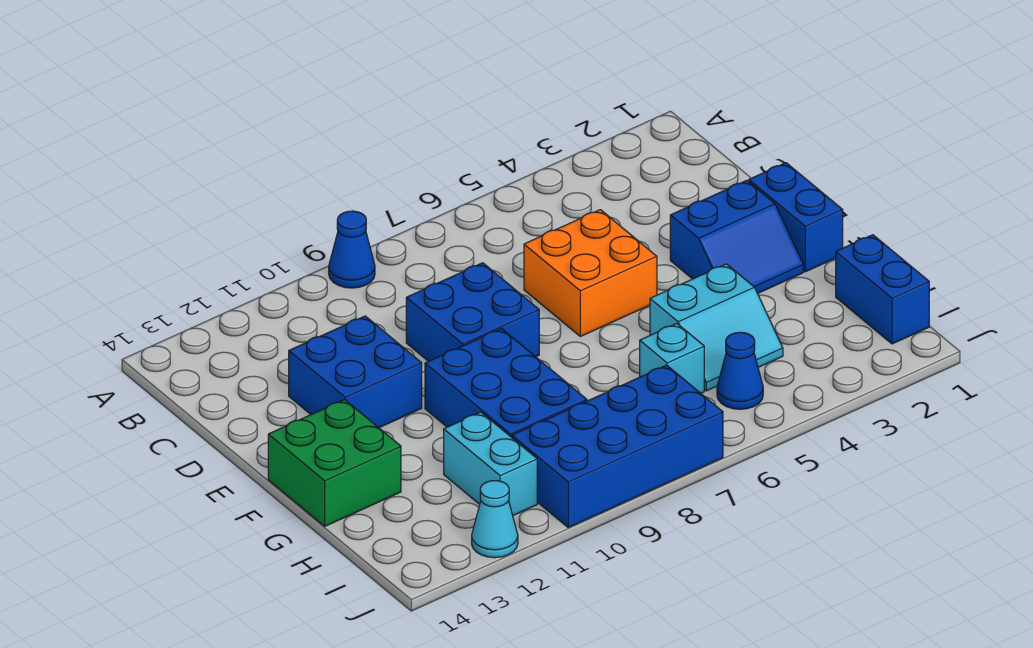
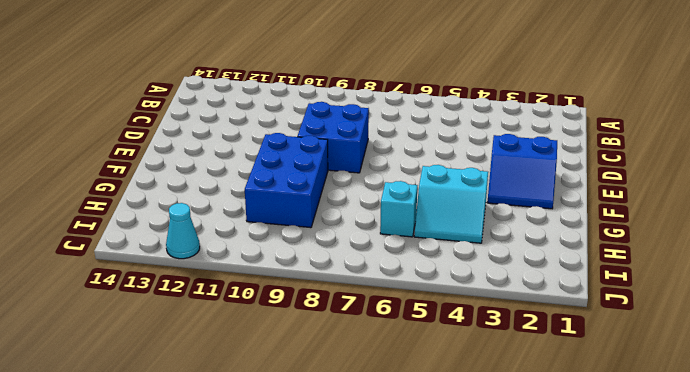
none -> blue 1x1 cone [329,211,375,288]
none -> orange 2x2 brick [524,210,657,336]
none -> blue 2x2 brick [289,316,422,428]

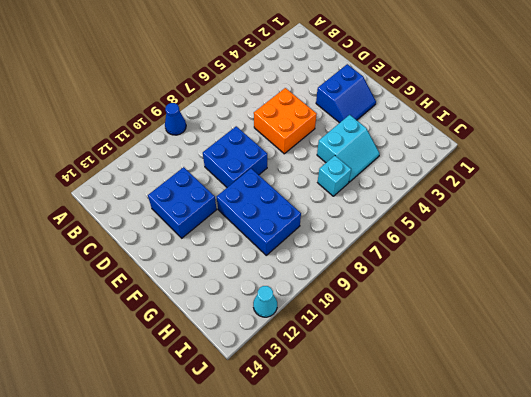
none -> blue 1x2 brick [749,163,843,272]
none -> green 2x2 brick [268,400,401,526]
none -> blue 1x2 brick [836,235,929,344]

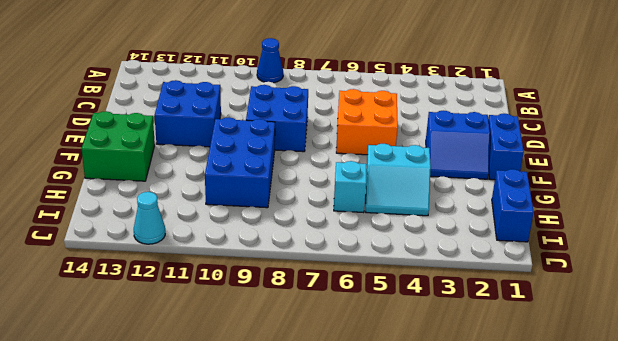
none -> cyan 1x2 brick [444,412,537,515]
none -> blue 1x1 cone [717,332,763,409]
none -> blue 2x4 brick [512,365,723,528]

